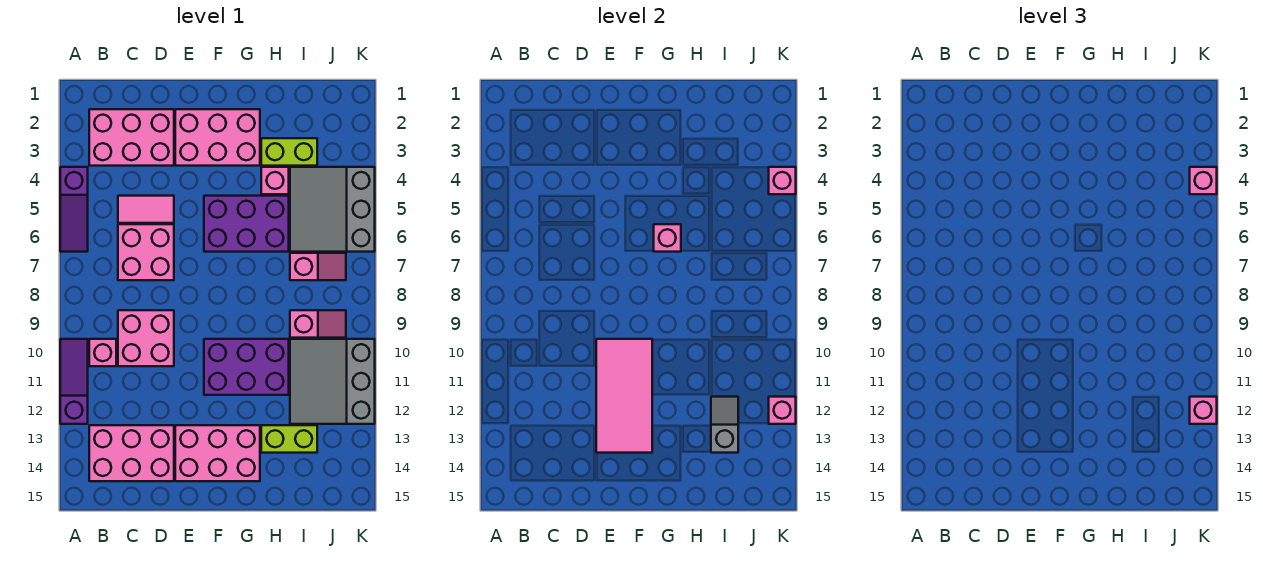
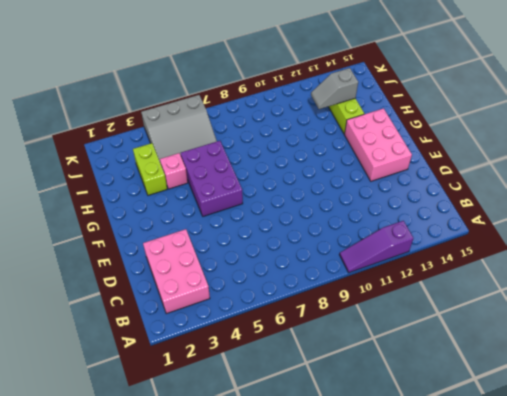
none -> purple 1x3 slope [60,167,88,252]
none -> pink 1x1 brick [89,339,116,366]
none -> pink 2x3 brick [89,425,174,481]

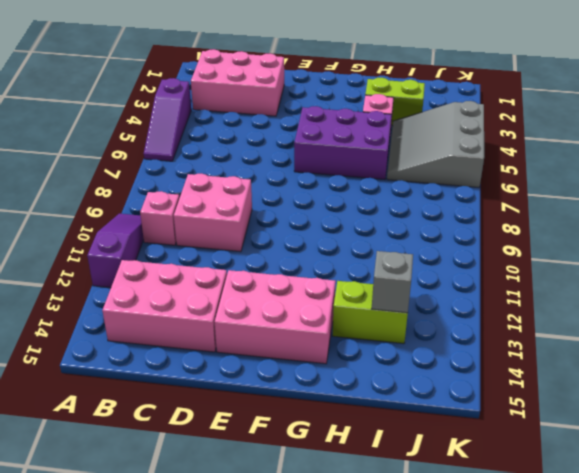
none -> pink 1x2 tile [118,196,174,223]
none -> pink 2x2 brick [118,224,174,280]
none -> pink 2x3 brick [175,109,260,166]

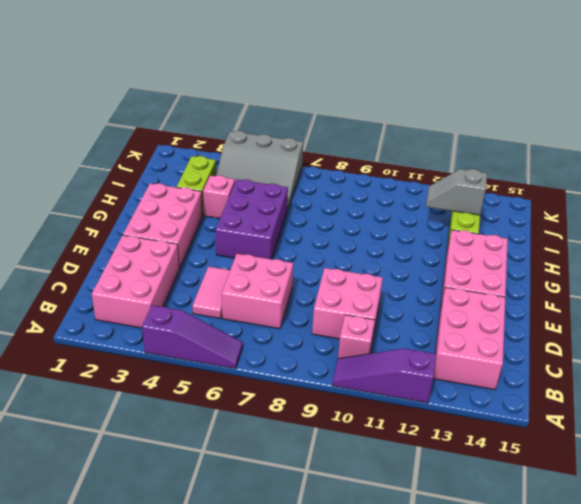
none -> purple 2x3 brick [204,339,289,395]
none -> pink 1x2 slope [290,253,346,280]
none -> pink 1x2 slope [290,310,346,338]

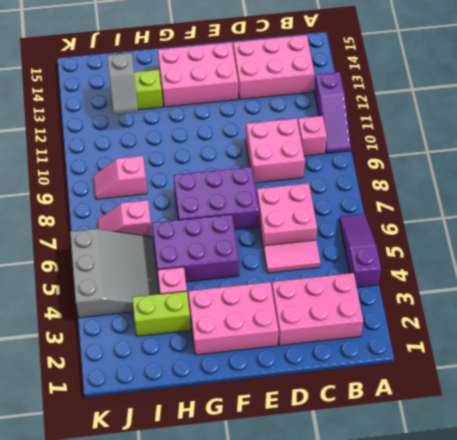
purple 2x3 brick [174,167,259,230] -> purple 2x3 brick moved to [204,339,289,395]
none -> grey 3x3 slope [290,339,375,424]
none -> pink 2x4 tile [596,339,652,453]
none -> pink 1x1 brick [654,224,681,252]

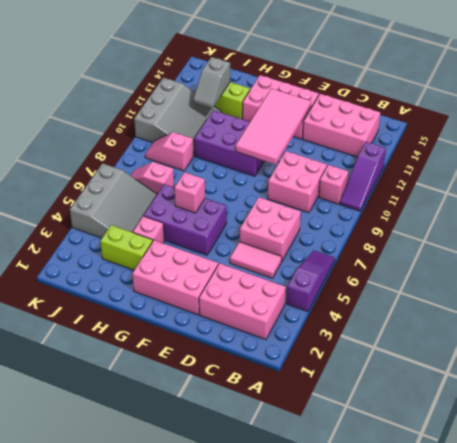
none -> pink 1x1 brick [769,167,796,194]
none -> pink 1x1 brick [769,397,796,424]
none -> pink 1x1 brick [1190,167,1217,194]

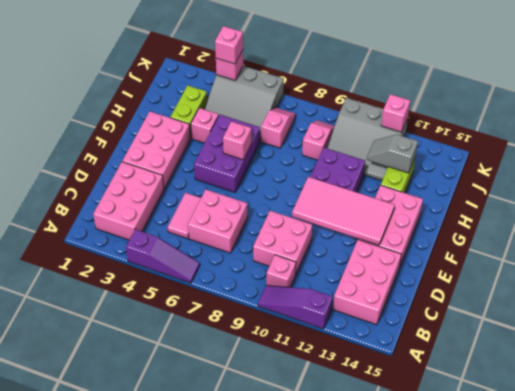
none -> pink 1x1 brick [1190,397,1217,424]

